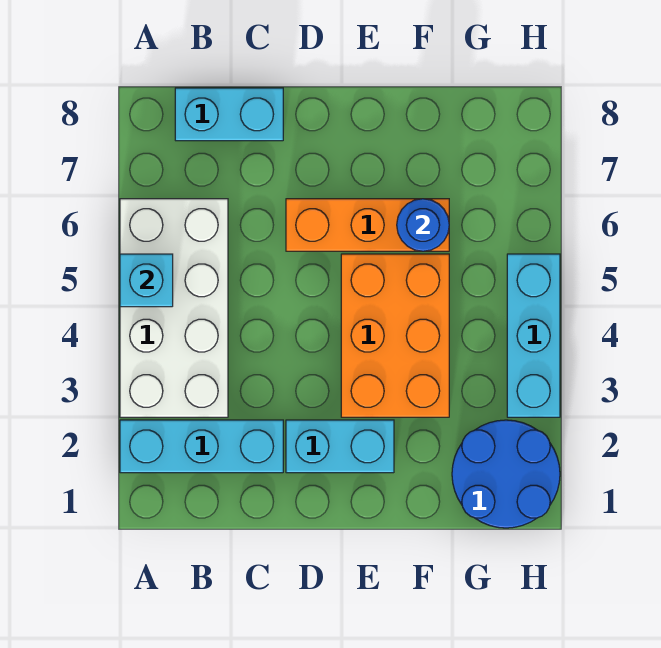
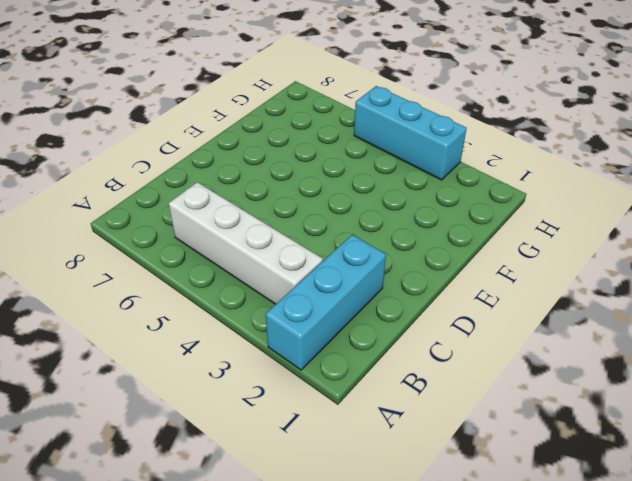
white 1x4 brick [169,182,323,304] -> white 2x4 brick [120,199,228,417]
none -> cyan 1x2 brick [175,88,283,141]
none -> cyan 1x2 brick [286,420,394,473]

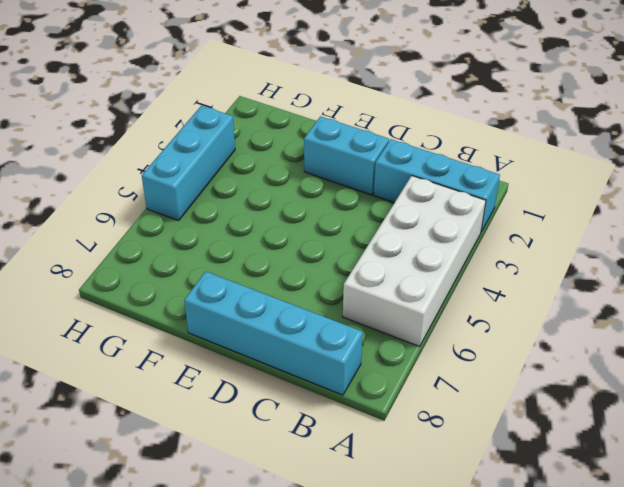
cyan 1x4 brick [184,271,363,395] -> cyan 1x2 brick [175,88,283,141]
none -> orange 1x3 brick [286,199,449,251]
none -> orange 2x3 brick [341,254,449,417]

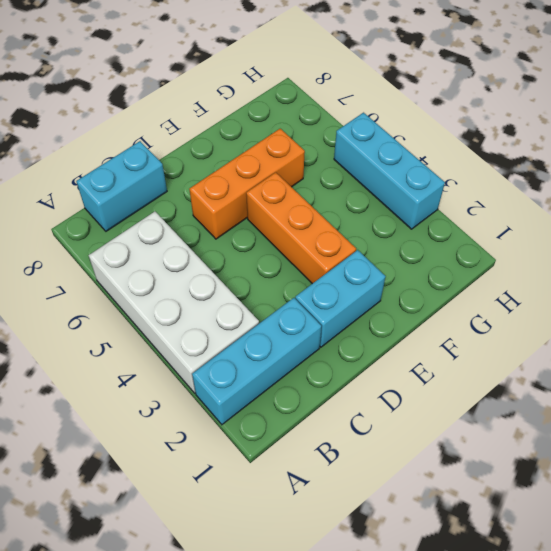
orange 1x3 brick [246,172,356,284] -> orange 2x3 brick [341,254,449,417]
none -> blue 2x2 round brick [452,420,560,528]
none -> cyan 1x1 brick [120,254,173,307]

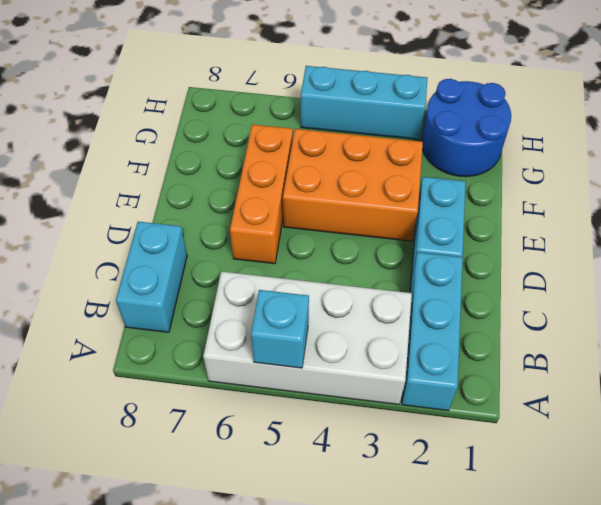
none -> blue 1x1 round brick [397,199,449,251]

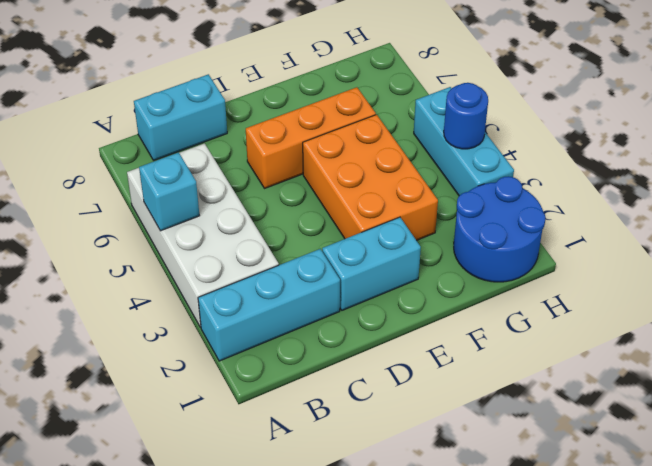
blue 1x1 round brick [444,83,488,149] -> blue 1x1 round brick moved to [397,199,449,251]

